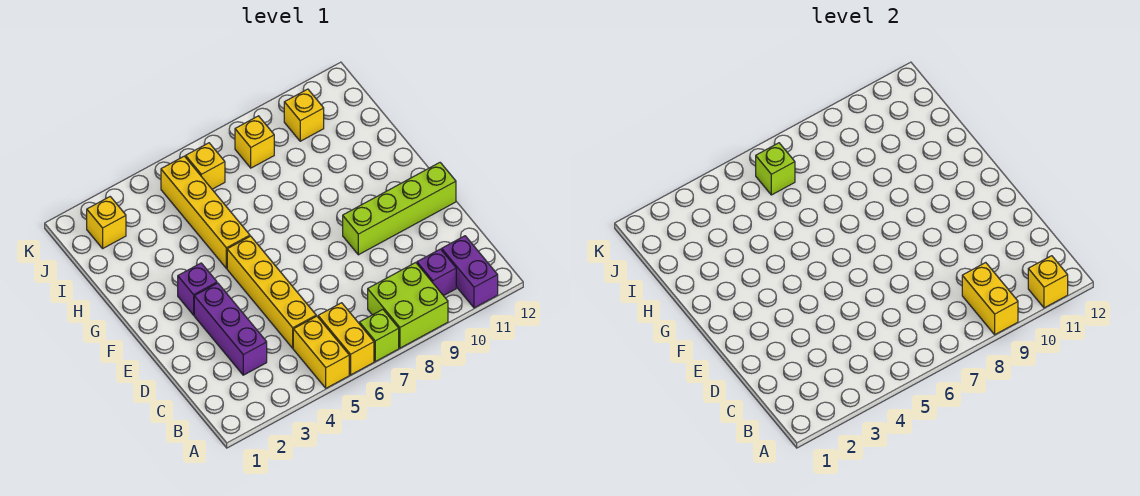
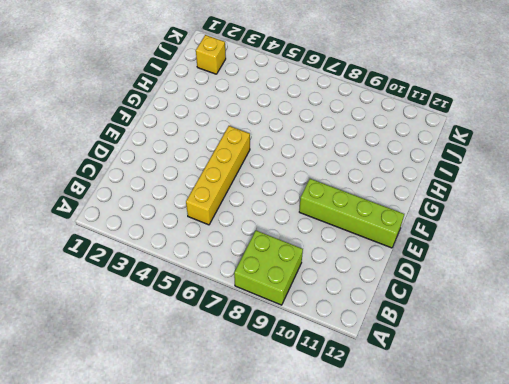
none -> yellow 1x2 brick [293,316,349,388]
none -> yellow 1x2 brick [318,303,374,375]
none -> lime 1x1 brick [359,309,399,361]

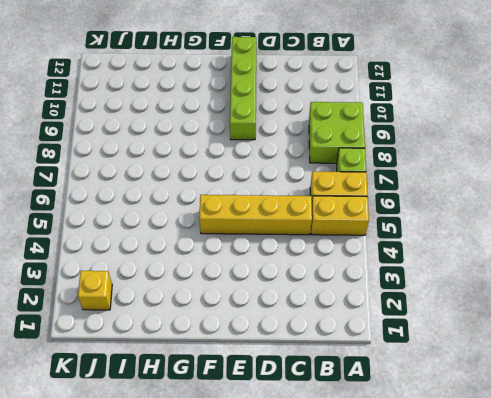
none -> purple 1x2 brick [442,236,498,308]
none -> purple 1x1 brick [417,249,456,296]
none -> purple 1x3 brick [194,283,267,375]

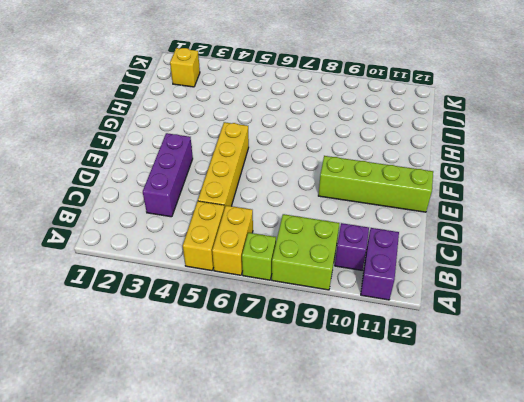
none -> purple 1x1 brick [178,263,217,315]
none -> yellow 1x4 brick [161,156,250,268]
none -> yellow 1x1 brick [186,143,225,189]

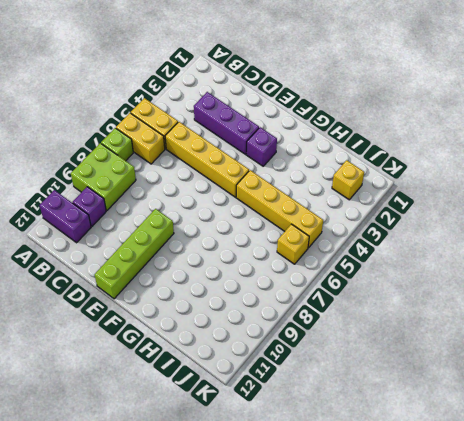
none -> yellow 1x1 brick [235,116,274,168]
none -> yellow 1x1 brick [284,89,324,141]
none -> yellow 1x2 brick [962,263,1018,335]

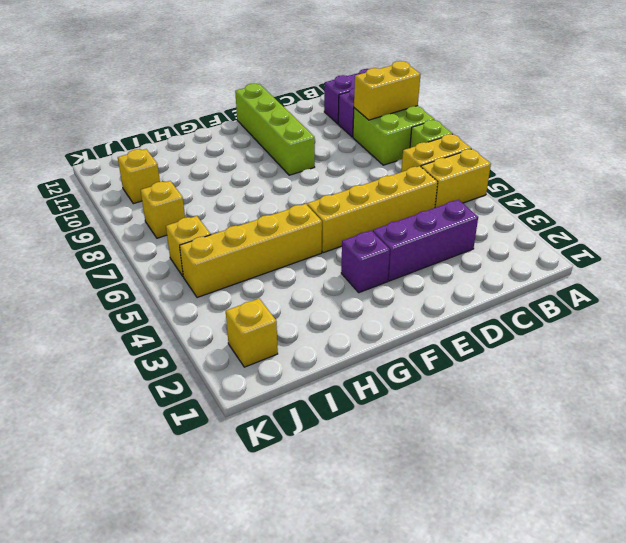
none -> yellow 1x1 brick [1028,256,1068,308]
none -> lime 1x1 brick [756,143,795,195]

